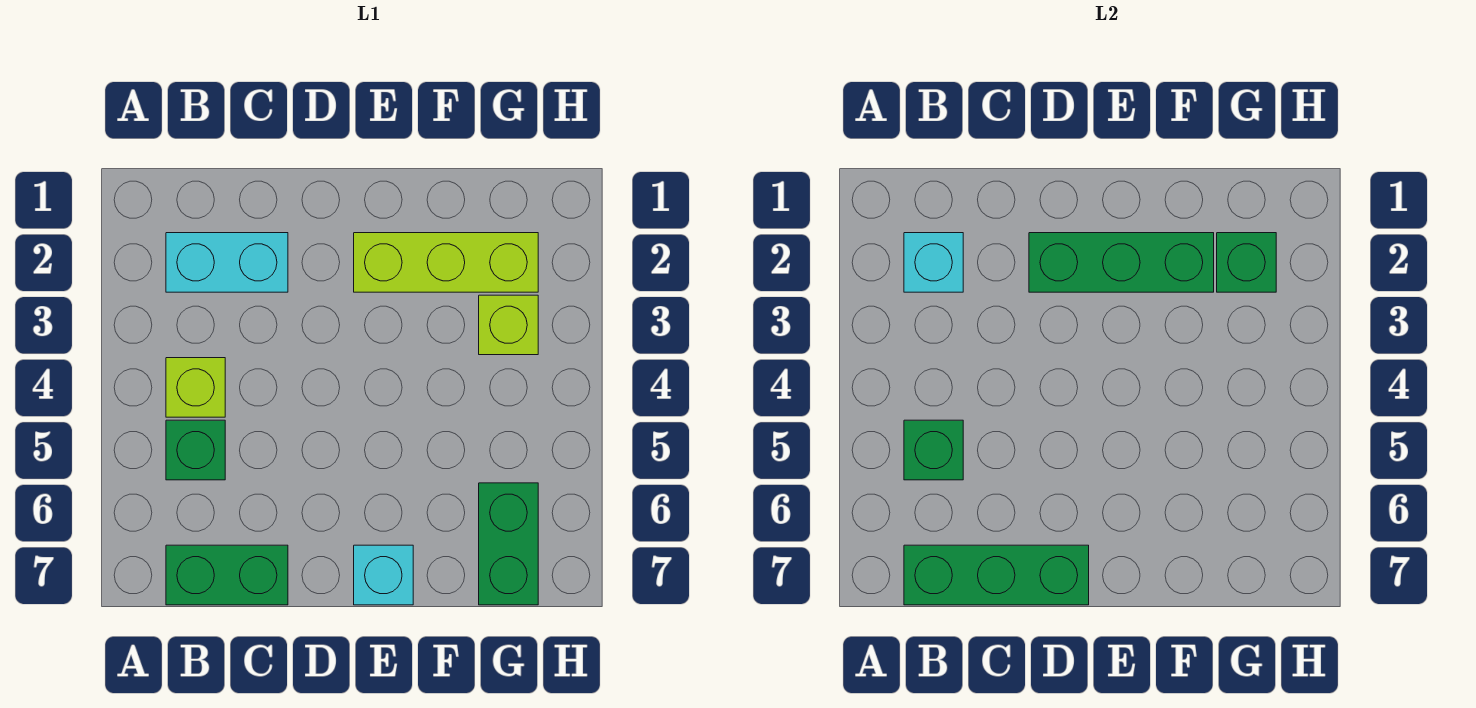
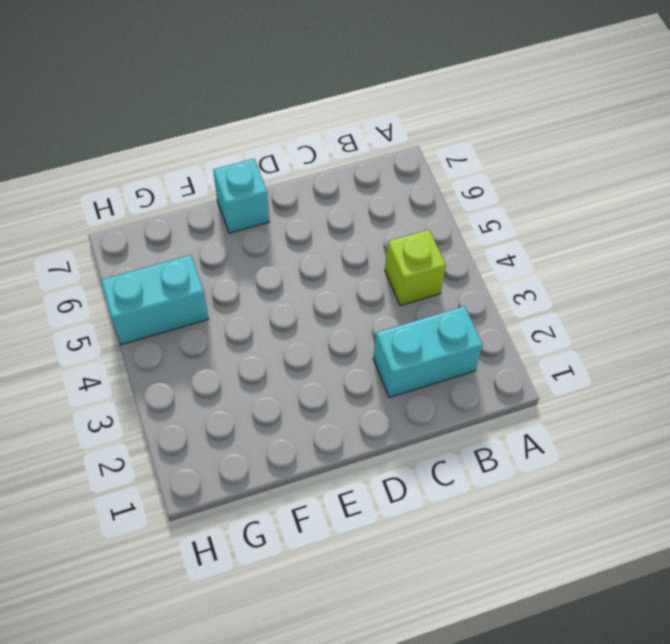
cyan 1x2 brick [101,255,208,345] -> none
none -> green 1x1 brick [166,420,225,480]
none -> green 1x2 brick [166,545,288,605]
none -> lime 1x3 brick [354,233,538,292]

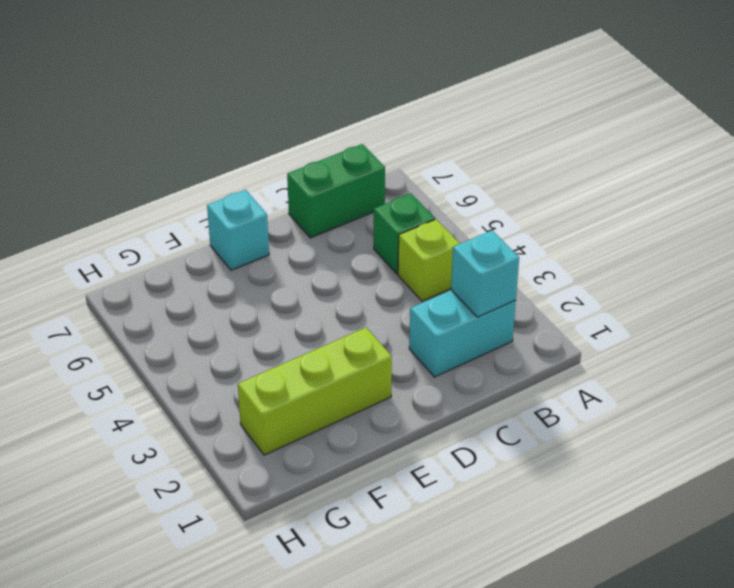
none -> lime 1x1 brick [479,295,538,355]
none -> green 1x2 brick [479,483,538,605]
none -> green 1x1 brick [904,420,963,480]

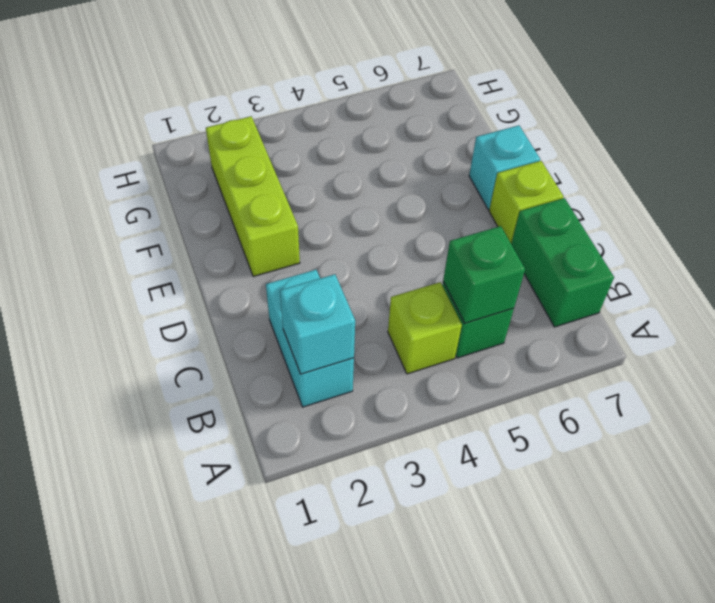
lime 1x1 brick [489,161,563,243] -> lime 1x1 brick moved to [479,295,538,355]
none -> green 1x2 brick [479,483,538,605]
none -> green 1x3 brick [904,545,1089,605]
none -> green 1x3 brick [1029,233,1214,292]

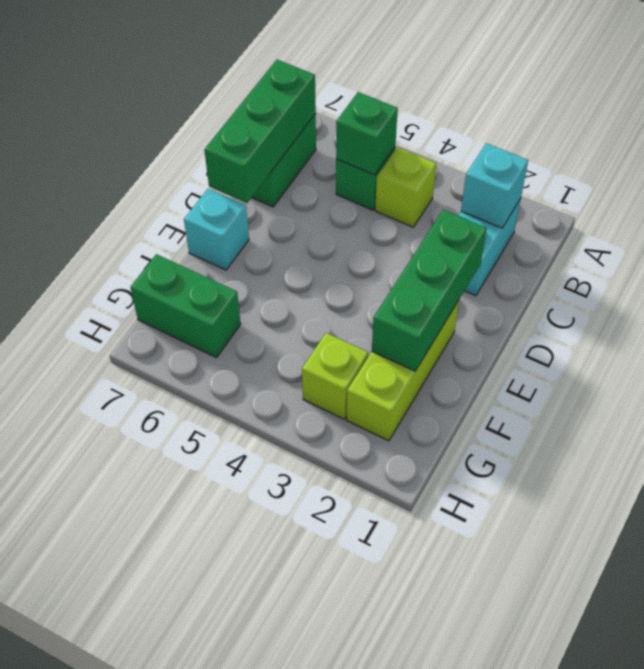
none -> green 1x1 brick [1217,233,1276,292]

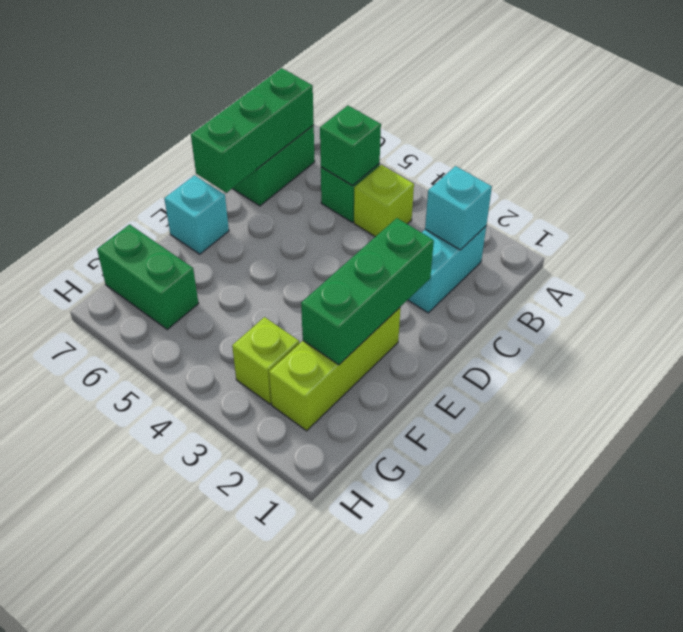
none -> green 1x1 brick [1217,233,1276,292]

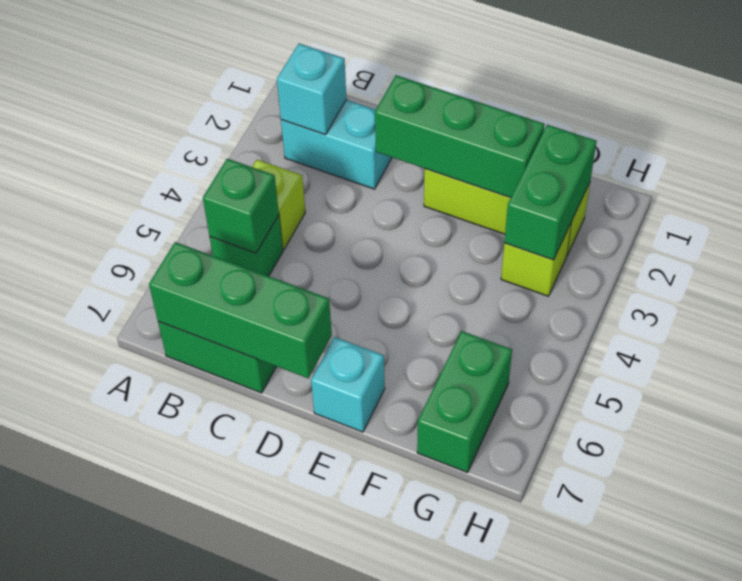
green 1x2 brick [504,125,597,260] -> green 1x1 brick [1217,233,1276,292]

